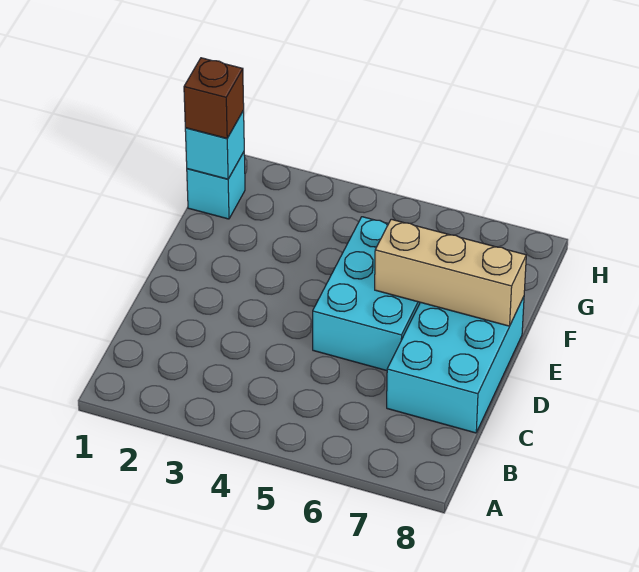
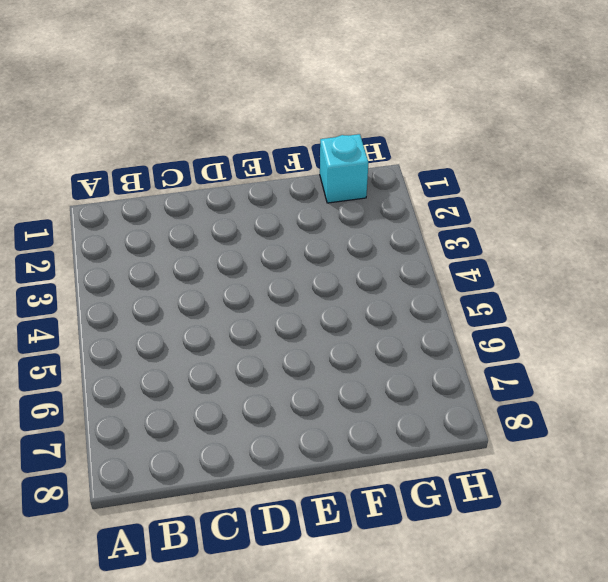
none -> cyan 2x3 brick [387,297,524,433]
none -> cyan 2x3 brick [313,217,420,371]

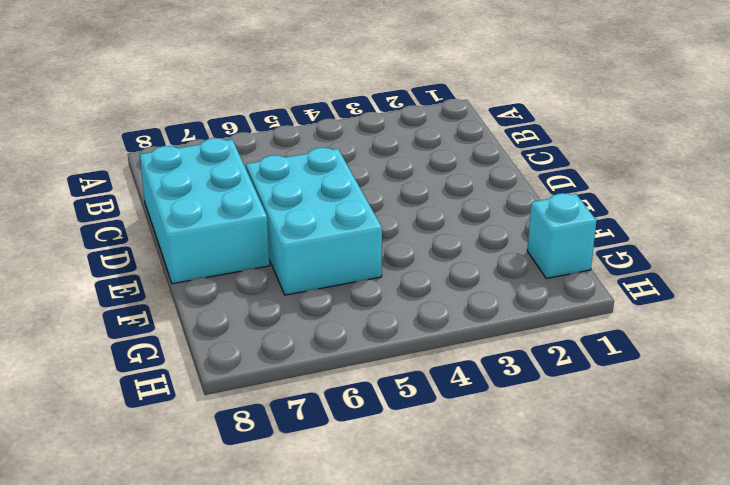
none -> tan 1x3 brick [375,219,526,326]
none -> cyan 1x1 brick [185,110,244,179]

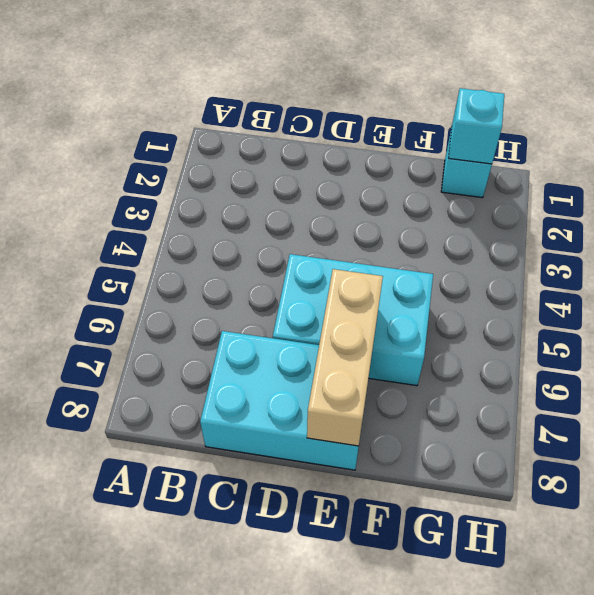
none -> brown 1x1 brick [184,58,244,138]

